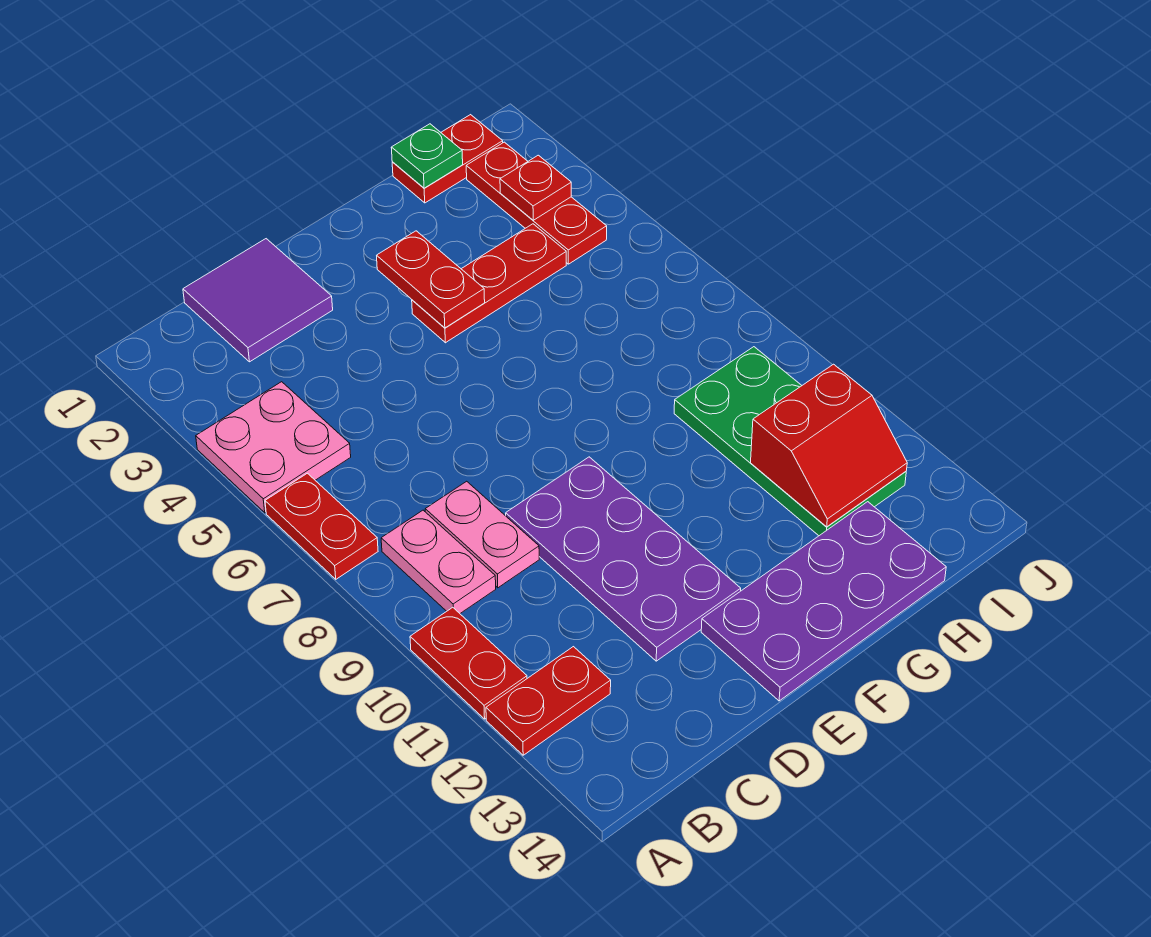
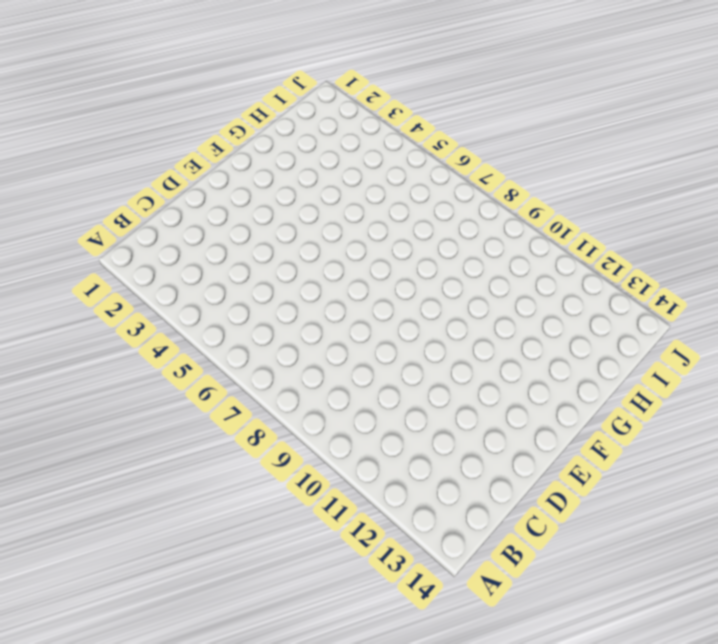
none -> pink 2x2 plate [196,382,351,513]
none -> red 1x2 plate [265,473,378,579]
none -> red 1x2 plate [410,607,527,719]

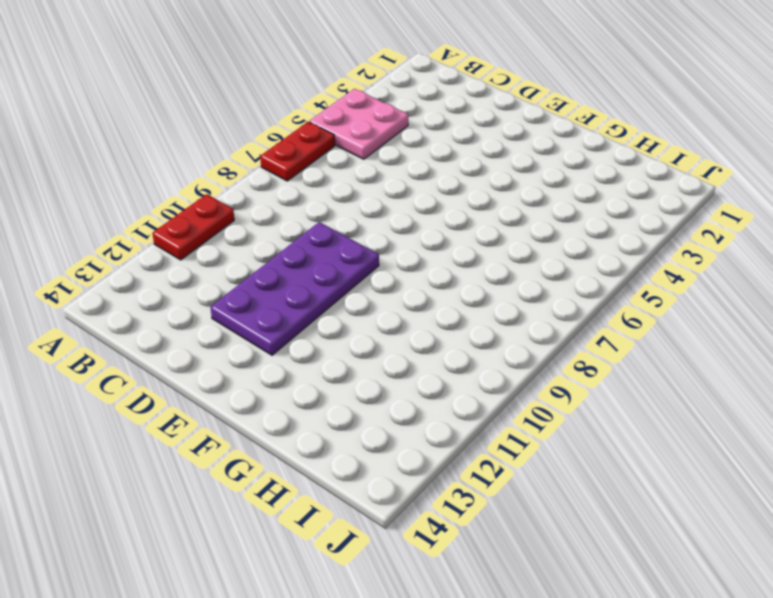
none -> red 1x2 plate [486,647,611,755]
none -> pink 1x2 plate [381,510,496,613]
none -> purple 2x2 tile [183,239,333,362]

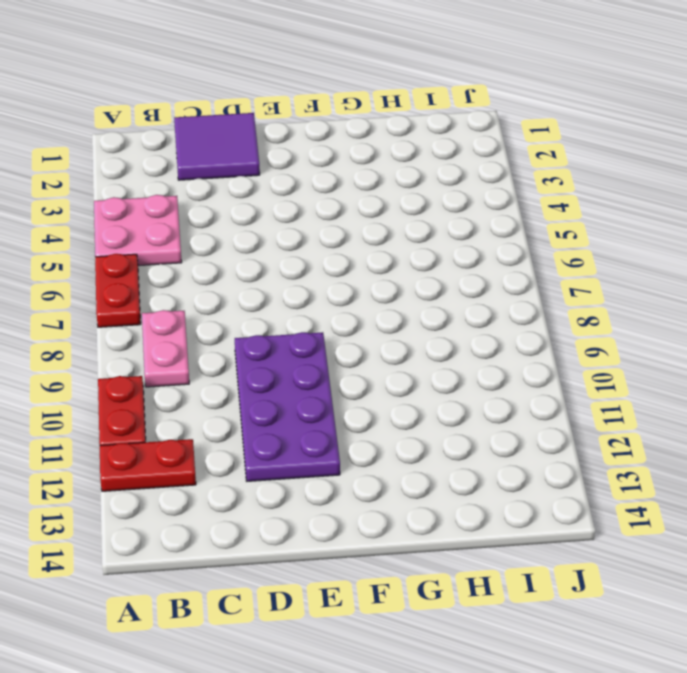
none -> pink 1x2 plate [425,481,539,588]
none -> purple 2x4 plate [701,502,946,701]
none -> red 1x3 plate [412,224,566,343]

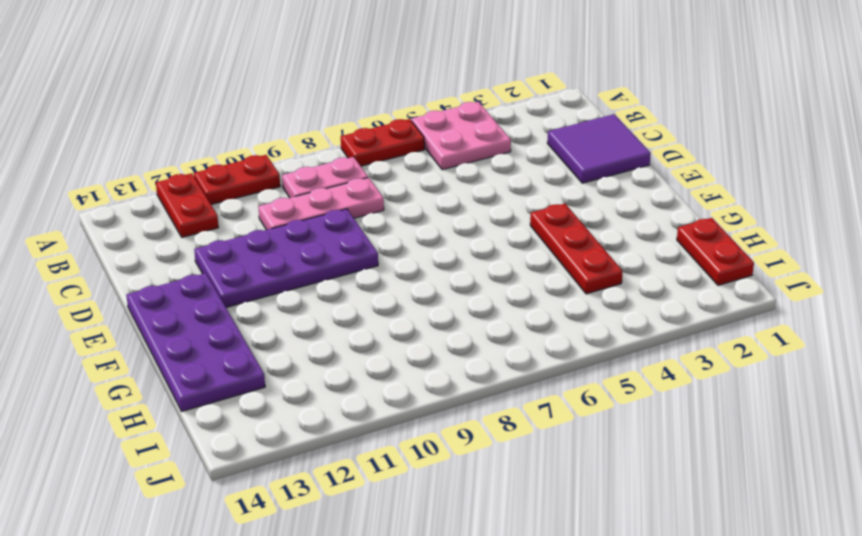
pink 1x3 plate [258,178,384,230] -> pink 1x2 plate [425,481,539,588]
none -> green 2x4 plate [674,347,906,536]
none -> red 1x3 plate [466,142,607,264]
none -> red 1x2 plate [377,231,485,328]

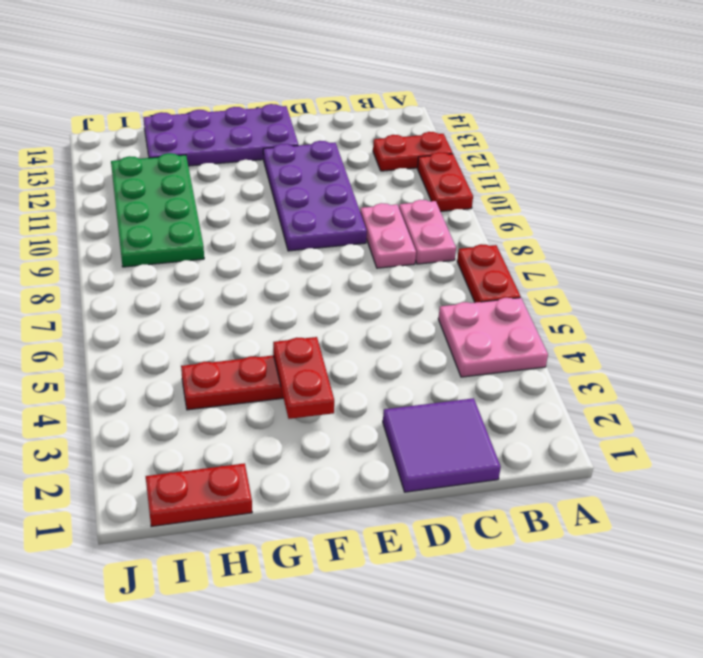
none -> red 1x3 plate [466,142,607,264]
none -> green 1x1 plate [391,124,463,188]
none -> red 2x2 slope [751,364,907,527]

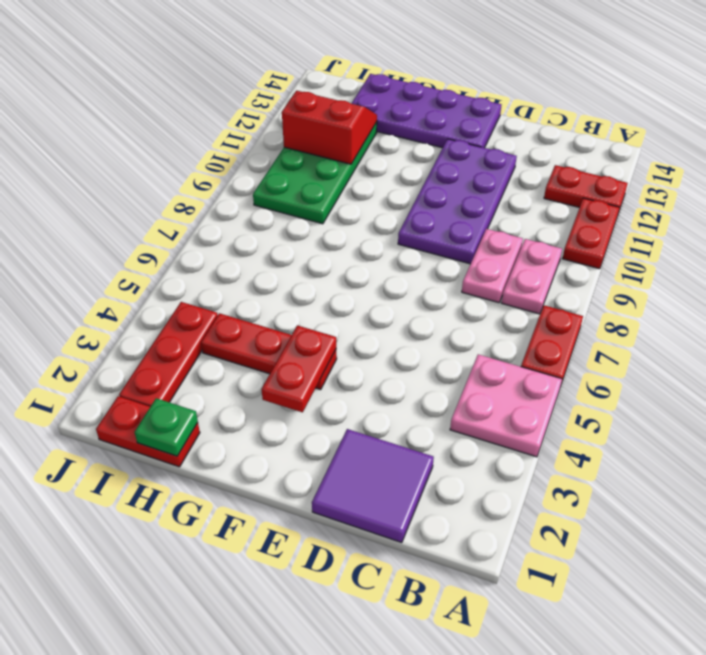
none -> red 1x1 plate [500,155,571,220]

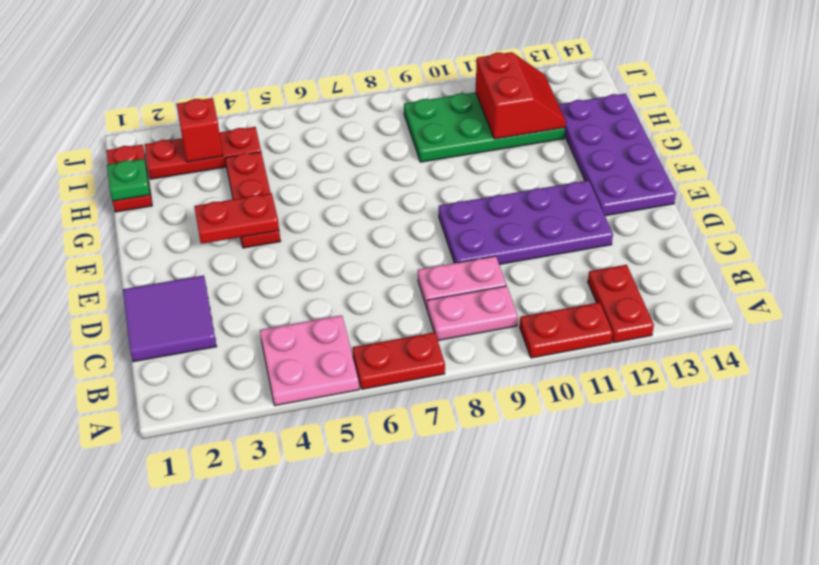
red 1x1 brick [176,98,223,162] -> red 1x1 plate [500,155,571,220]

